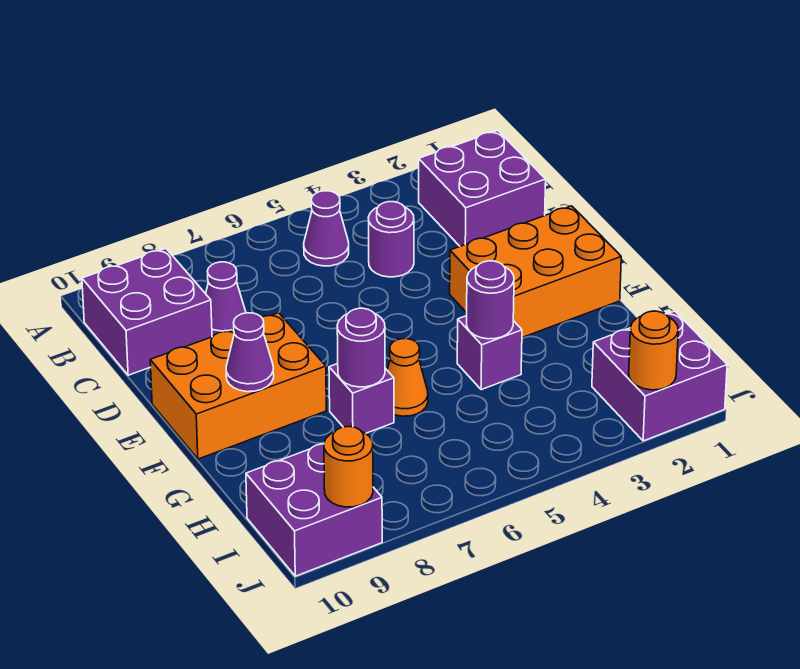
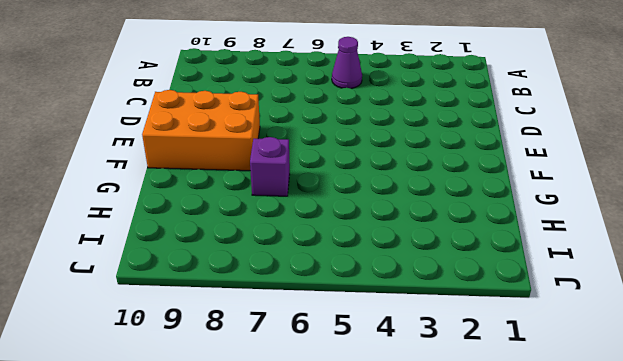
none -> purple 2x2 brick [419,130,546,246]
none -> purple 2x2 brick [82,248,212,375]
none -> purple 1x1 round brick [368,202,414,277]

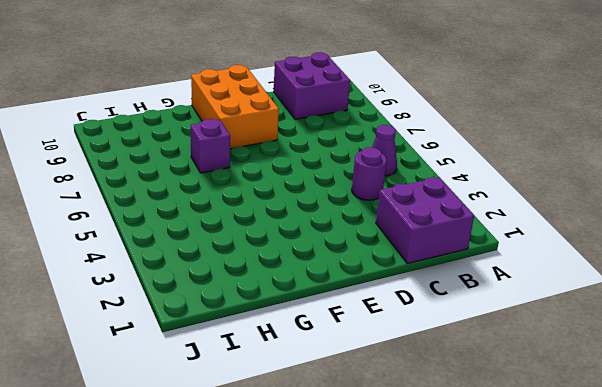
none -> purple 1x1 cone [206,262,246,337]
none -> orange 2x3 brick [450,206,621,337]
none -> purple 1x1 brick [457,316,522,390]

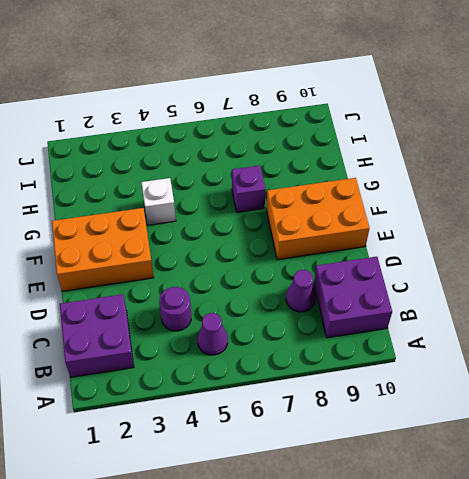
white 1x1 brick [141,178,176,225] -> purple 1x1 brick [457,316,522,390]
none -> orange 1x1 cone [387,339,428,416]
none -> purple 2x2 brick [592,311,727,441]
none -> purple 2x2 brick [246,444,382,576]

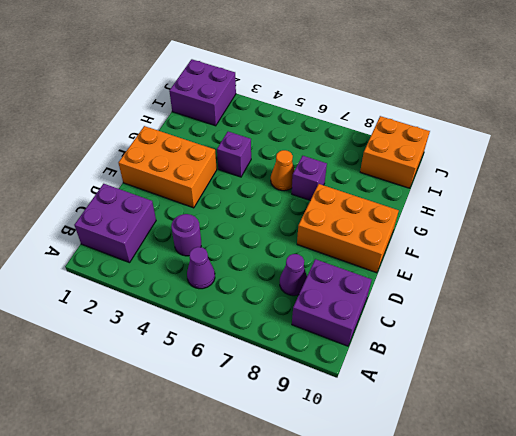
orange 2x2 brick [360,116,430,188] -> purple 2x2 brick [246,444,382,576]
none -> purple 1x1 cone [226,313,274,392]
none -> purple 1x1 round brick [467,261,514,339]
none -> purple 1x1 round brick [337,308,385,387]

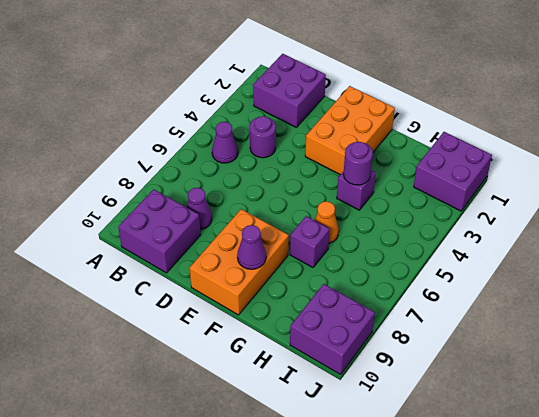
none -> purple 1x1 round brick [337,308,385,387]
none -> orange 1x1 round brick [629,311,678,390]
none -> orange 1x1 round brick [324,427,373,507]

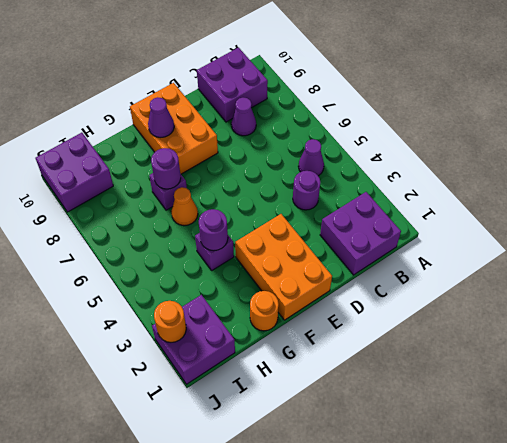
orange 1x1 round brick [250,291,279,331] -> orange 1x1 round brick moved to [324,427,373,507]

